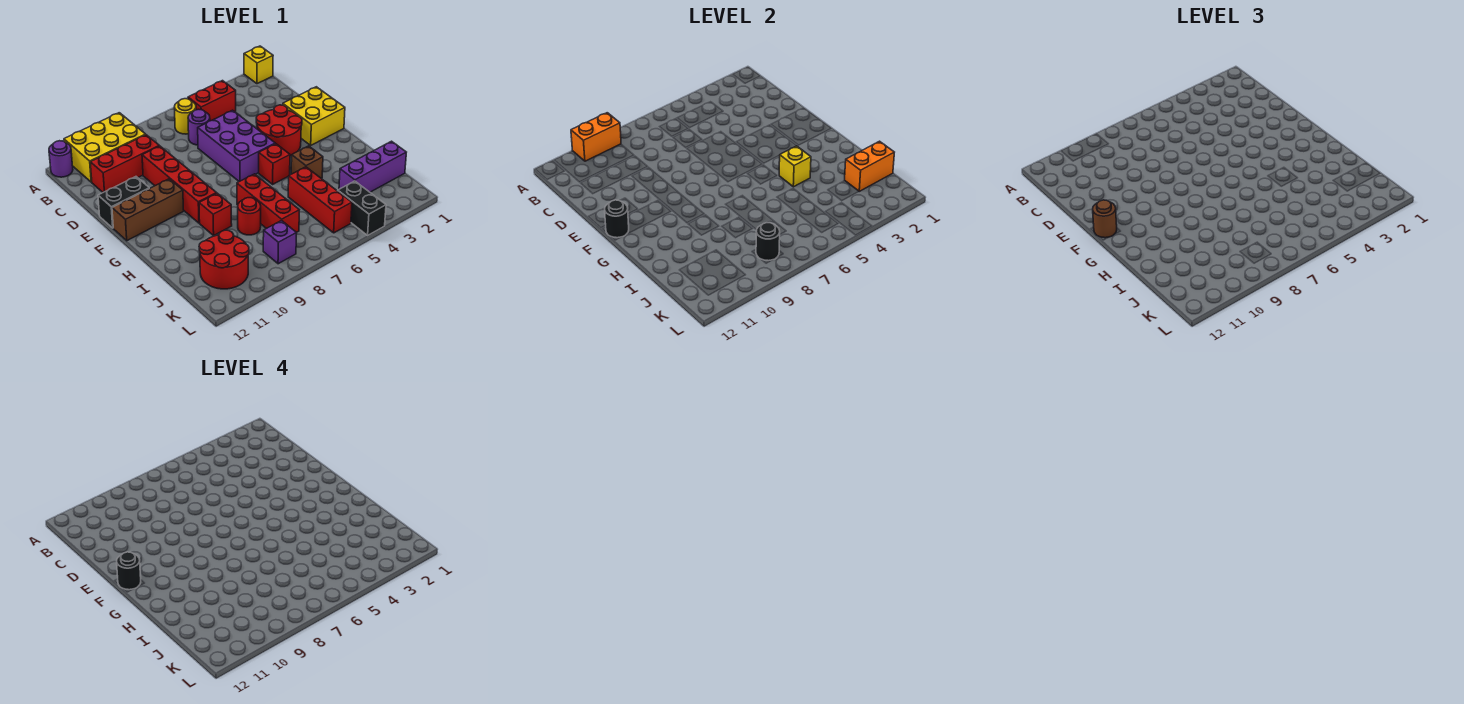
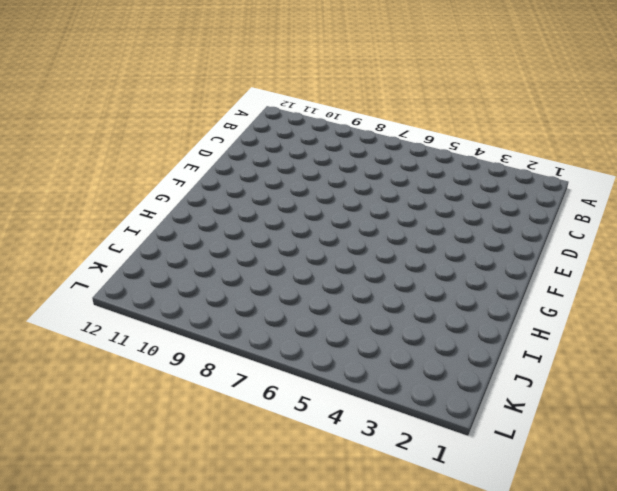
none -> yellow 1x1 brick [244,46,273,84]
none -> yellow 2x3 brick [64,113,146,182]
none -> purple 1x1 round brick [49,141,73,177]
none -> red 1x2 brick [188,81,236,121]

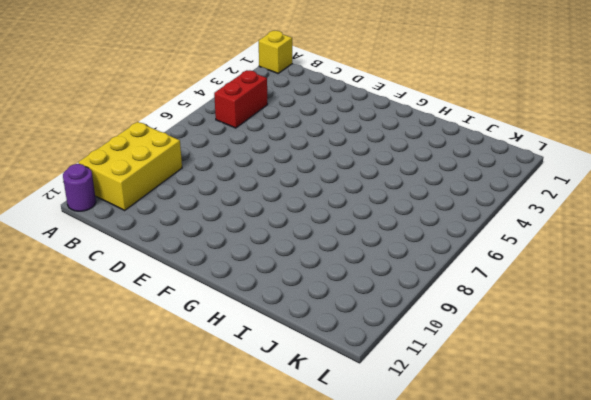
none -> yellow 1x1 round brick [174,99,196,134]
none -> purple 1x1 round brick [188,109,210,145]
none -> red 1x3 brick [90,135,159,192]
none -> purple 2x3 brick [198,110,275,182]

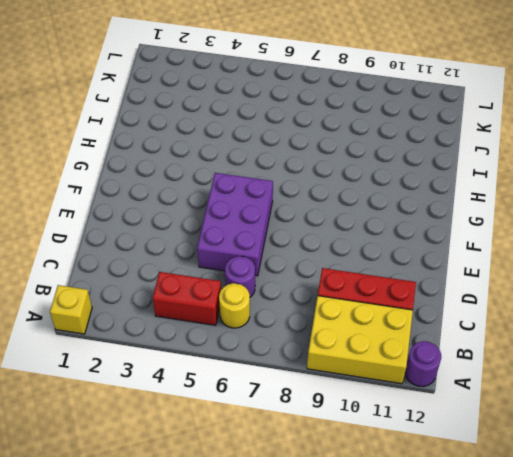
none -> red 1x4 brick [142,146,216,223]
none -> yellow 2x2 brick [283,87,345,145]
none -> red 2x2 round brick [256,105,302,156]
none -> black 1x2 brick [98,177,149,228]

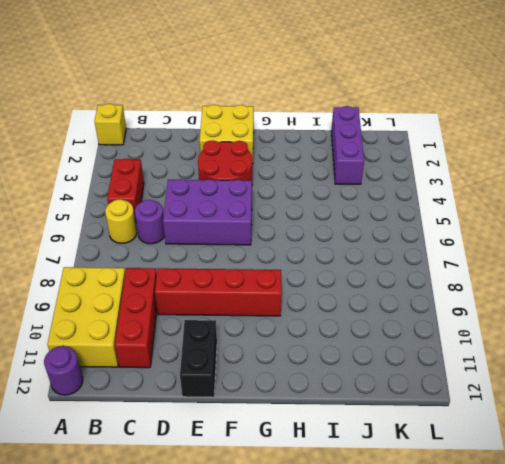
none -> brown 1x3 brick [112,179,184,241]
none -> red 1x1 brick [259,144,290,184]
none -> brown 1x1 brick [291,146,323,178]
none -> red 1x3 brick [237,174,299,233]

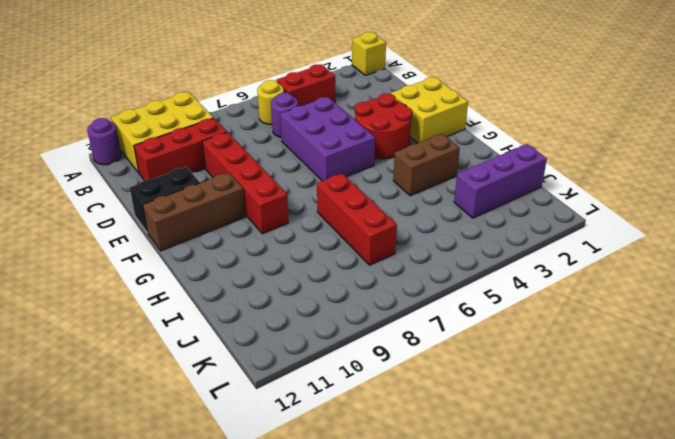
brown 1x2 brick [393,134,460,196] -> brown 1x1 brick [291,146,323,178]
none -> red 1x1 brick [259,144,290,184]
none -> red 1x1 brick [199,193,232,235]
none -> red 1x3 brick [288,167,352,233]
none -> red 1x1 round brick [238,198,261,235]

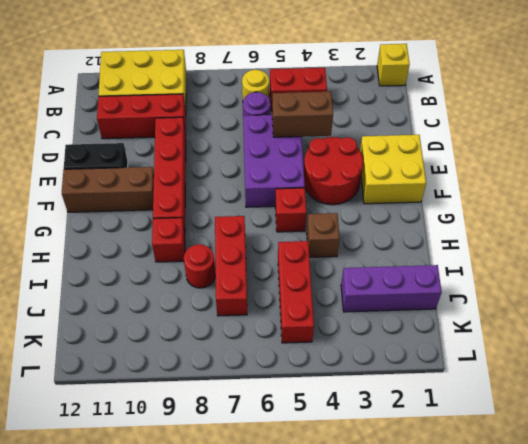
brown 1x2 brick [272,92,333,137] -> none
none -> purple 1x1 round brick [49,141,73,177]
none -> red 2x2 round brick [199,230,249,289]
none -> black 1x2 brick [338,181,386,235]
none -> purple 1x1 brick [263,220,297,264]

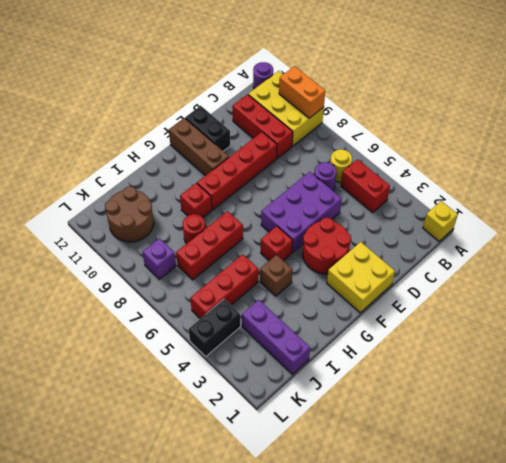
brown 2x2 round brick [105,186,154,242] -> red 2x2 round brick [199,230,249,289]
none -> black 1x1 round brick [605,200,629,238]
none -> yellow 1x1 brick [779,146,811,187]
none -> orange 1x2 brick [845,141,894,191]
none -> black 1x1 round brick [756,223,780,261]

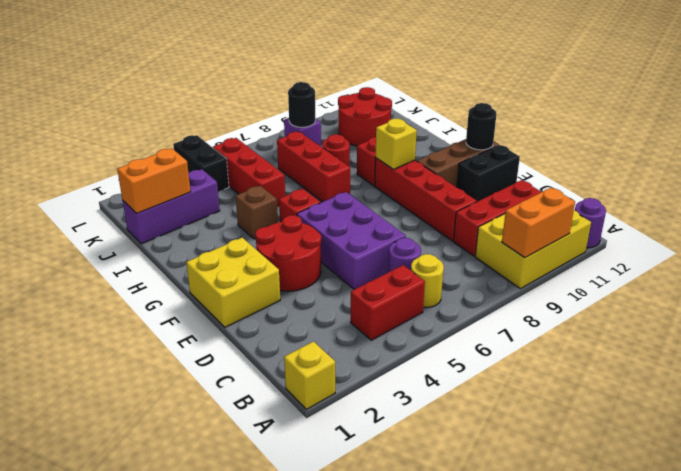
yellow 1x1 brick [375,119,417,169] -> yellow 1x1 brick moved to [779,146,811,187]
none -> brown 1x1 round brick [1093,200,1117,238]
none -> black 1x1 round brick [117,552,141,590]

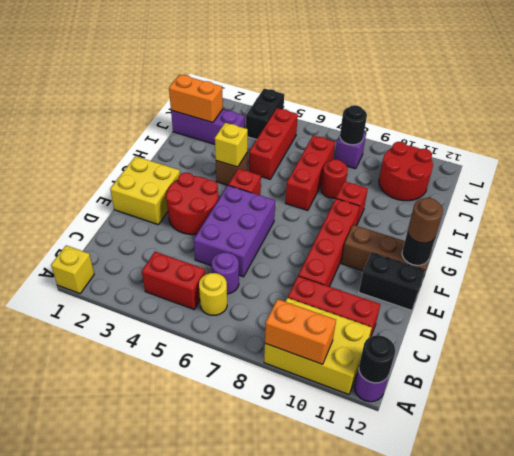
black 1x1 round brick [359,335,395,383] -> black 1x1 round brick moved to [117,552,141,590]

